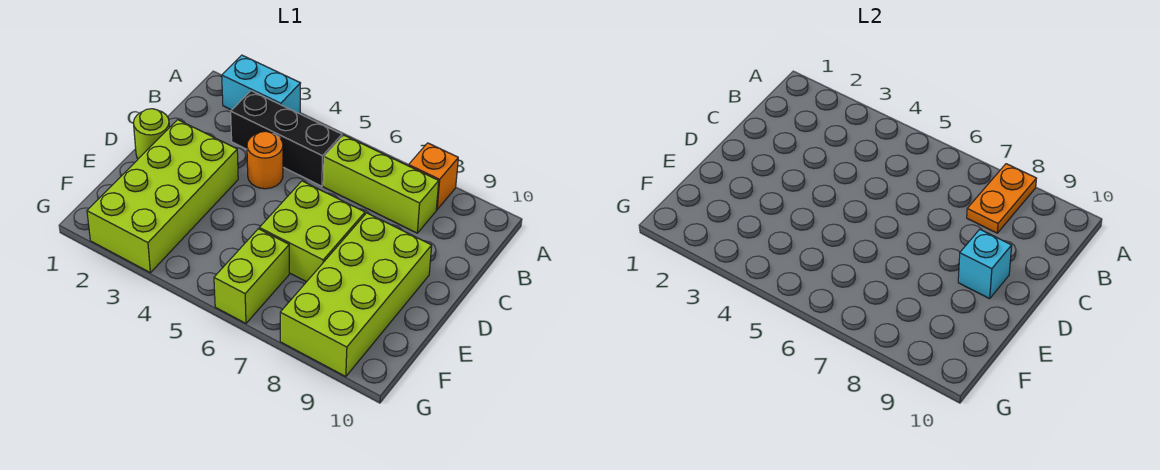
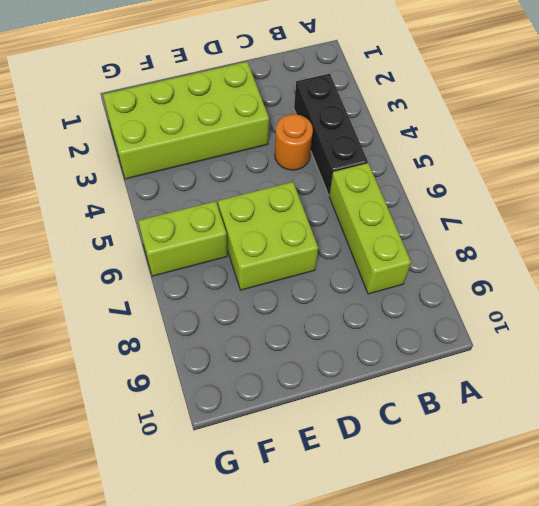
none -> cyan 1x2 brick [222,55,300,114]
none -> orange 1x1 brick [409,143,458,210]
none -> lime 1x1 round brick [133,109,169,159]

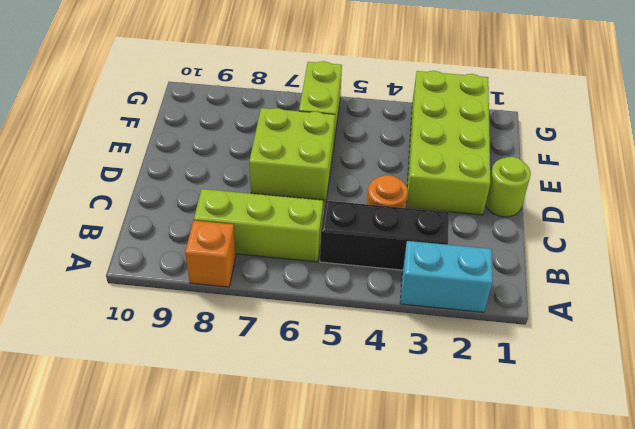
none -> lime 2x4 brick [280,213,432,377]
none -> orange 1x2 plate [967,164,1036,233]
none -> cyan 1x1 brick [958,230,1012,299]

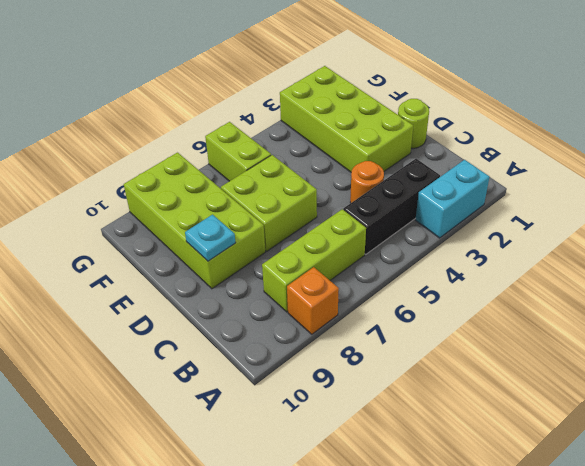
cyan 1x1 plate [185,215,236,261] -> cyan 1x1 brick [958,230,1012,299]
none -> orange 1x2 plate [967,164,1036,233]

